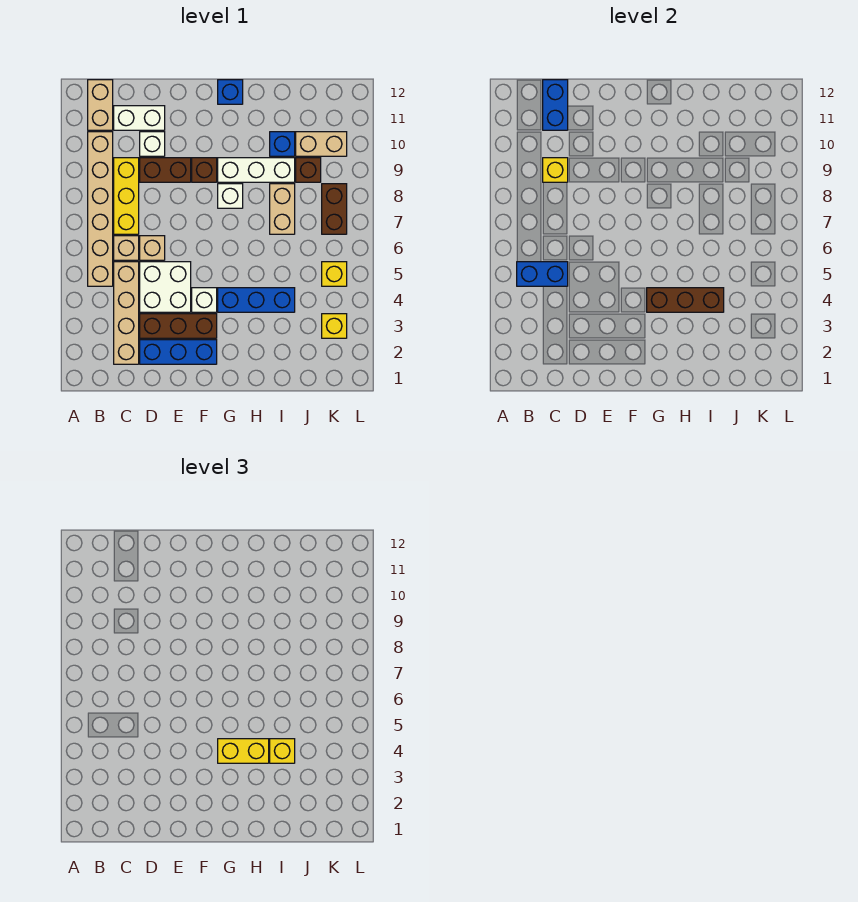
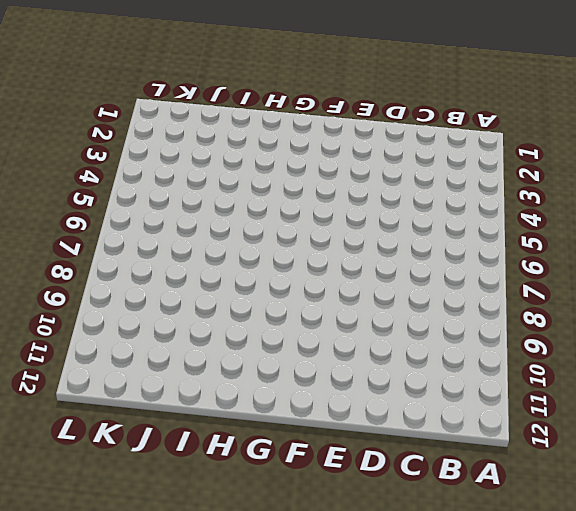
none -> tan 1x6 brick [88,132,113,286]
none -> tan 1x2 brick [88,80,113,130]
none -> tan 1x4 brick [114,262,139,364]
none -> tan 1x1 brick [114,236,139,260]

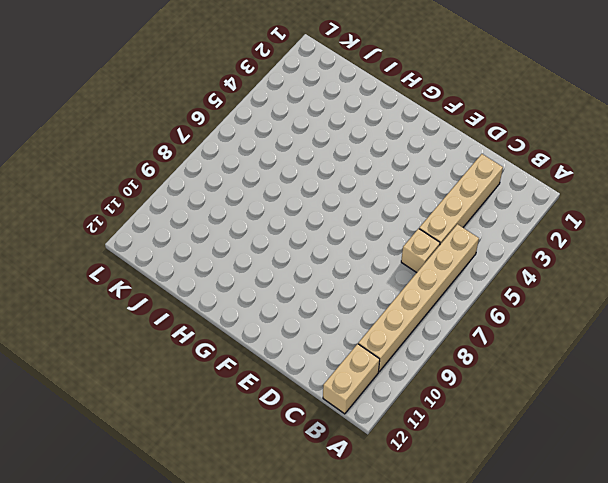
none -> yellow 1x3 brick [114,158,139,234]
none -> white 1x2 brick [114,106,165,130]
none -> blue 1x3 brick [140,340,217,364]
none -> brown 1x3 brick [140,314,217,338]

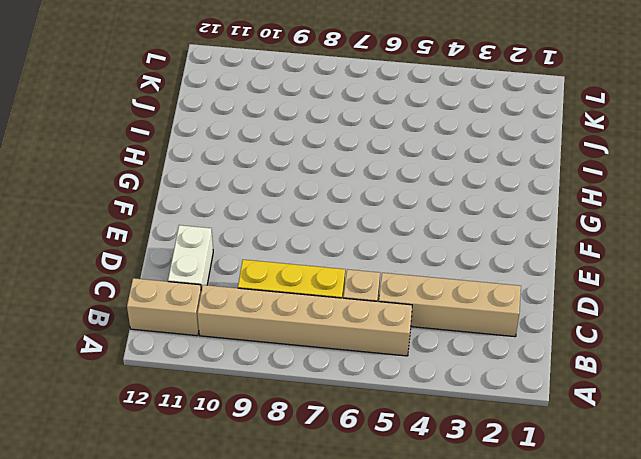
none -> blue 1x3 brick [140,340,217,364]
none -> brown 1x3 brick [140,314,217,338]
none -> white 2x2 brick [140,262,191,312]
none -> tan 1x1 brick [140,236,165,260]

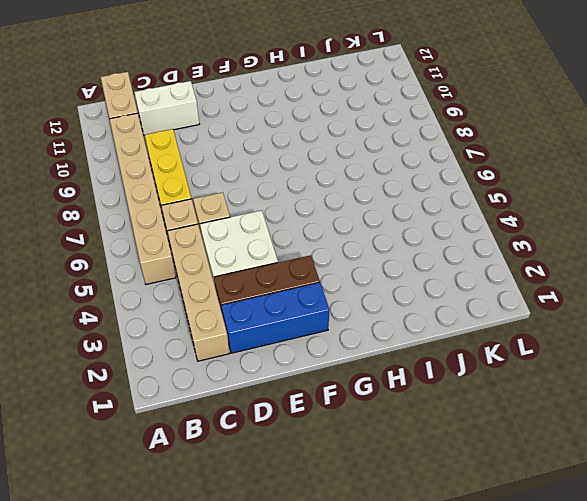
none -> brown 1x2 brick [140,158,191,182]
none -> white 1x1 brick [140,132,165,156]
none -> white 1x1 brick [192,288,217,312]
none -> brown 1x1 brick [192,158,217,182]

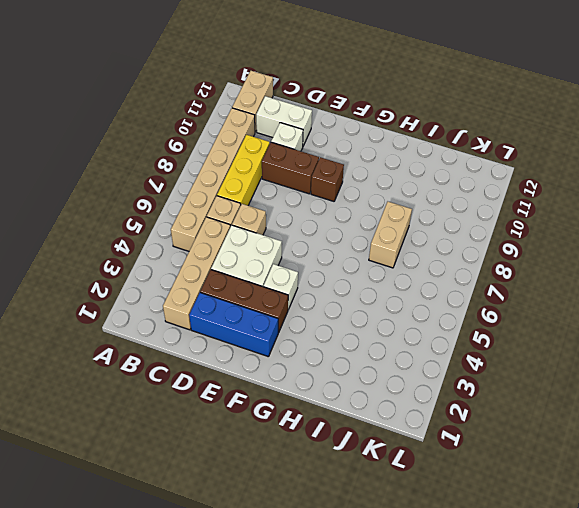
none -> blue 1x3 brick [218,288,295,312]
none -> white 1x1 brick [218,184,243,208]
none -> white 1x3 brick [218,158,295,182]
none -> blue 1x1 brick [218,80,243,104]

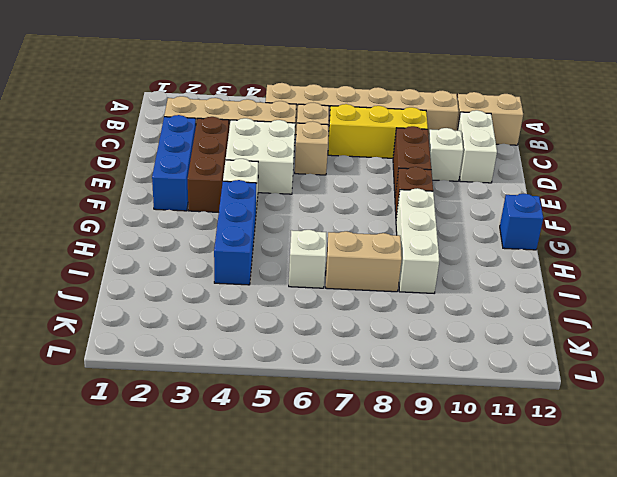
white 1x1 brick [289,230,326,288] -> white 1x1 brick moved to [218,184,243,208]
none -> blue 1x1 brick [270,132,295,156]
none -> brown 1x1 brick [296,158,321,182]
none -> tan 1x2 brick [296,132,347,156]
none -> yellow 1x1 brick [322,314,347,338]

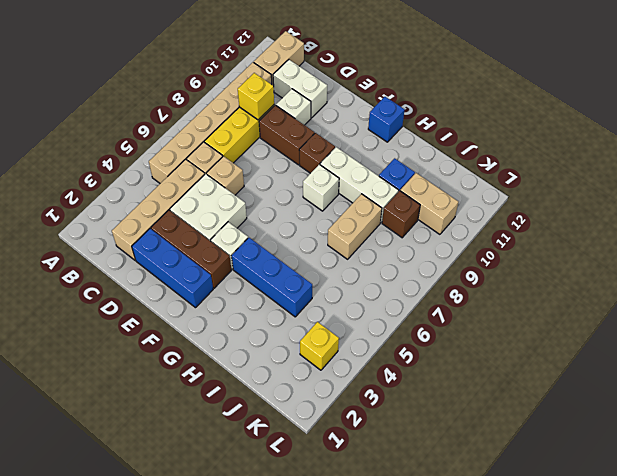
none -> yellow 1x1 brick [322,262,347,286]
none -> brown 1x2 brick [322,184,347,234]
none -> blue 1x2 brick [517,262,568,286]
none -> blue 1x2 brick [543,80,568,130]

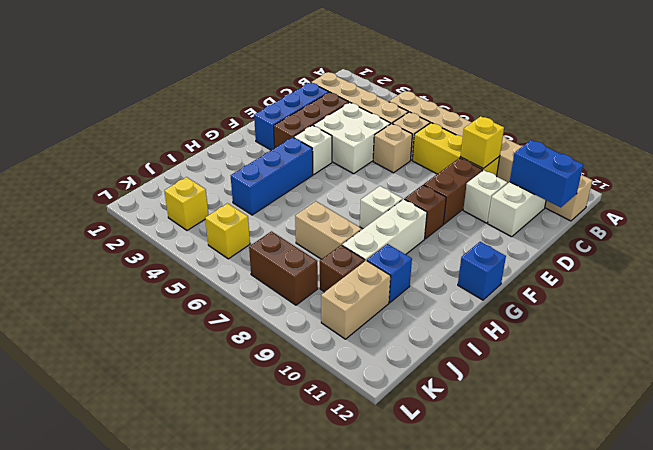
none -> blue 1x2 brick [517,262,568,286]
none -> brown 1x3 brick [647,288,724,312]
none -> yellow 1x2 brick [218,739,269,763]
none -> yellow 1x1 brick [270,739,295,763]

